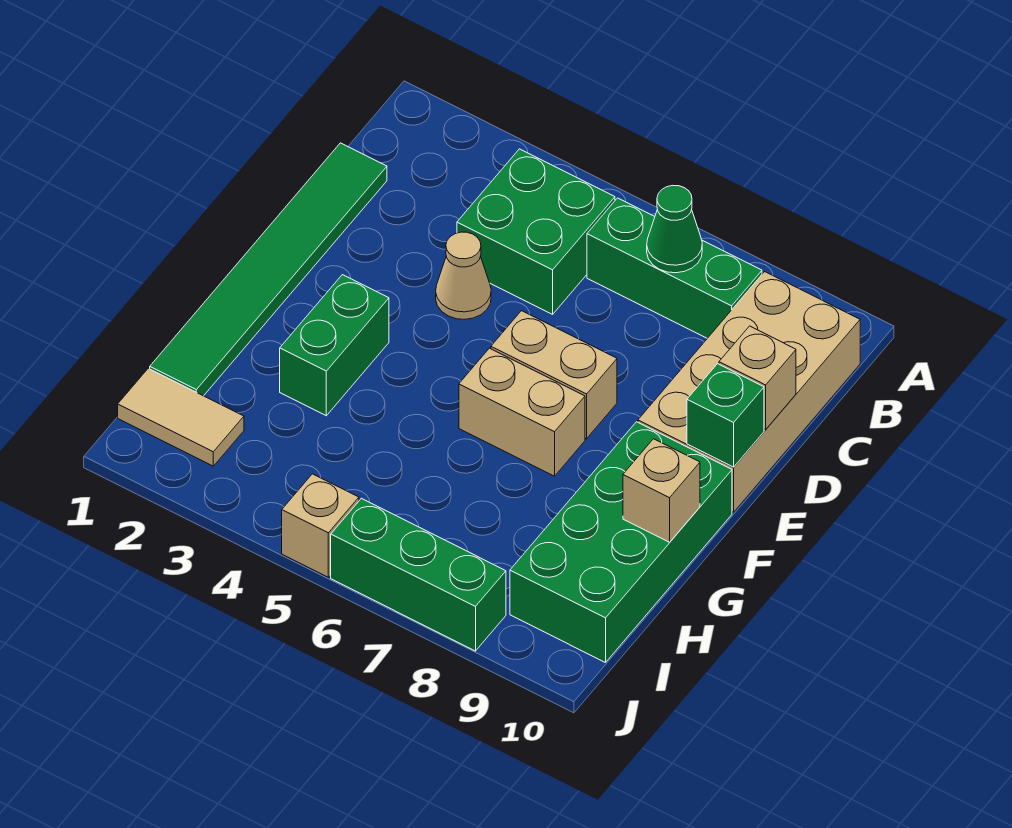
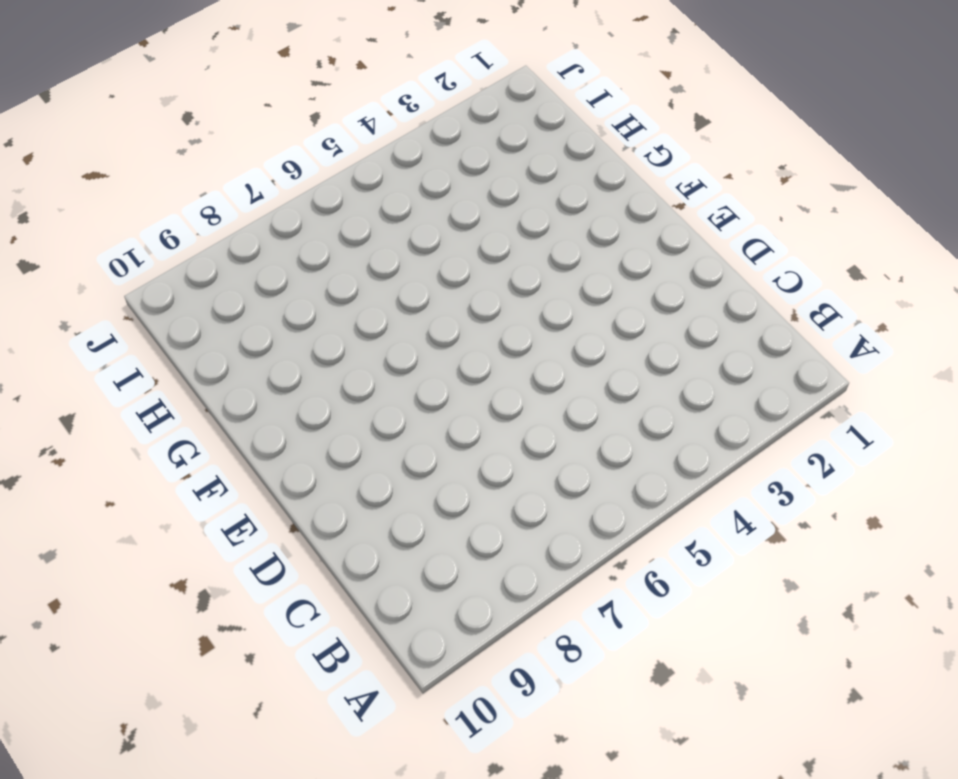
none -> green 2x2 brick [457,149,615,314]
none -> green 1x3 brick [587,198,762,338]
none -> tan 2x4 brick [638,272,860,512]

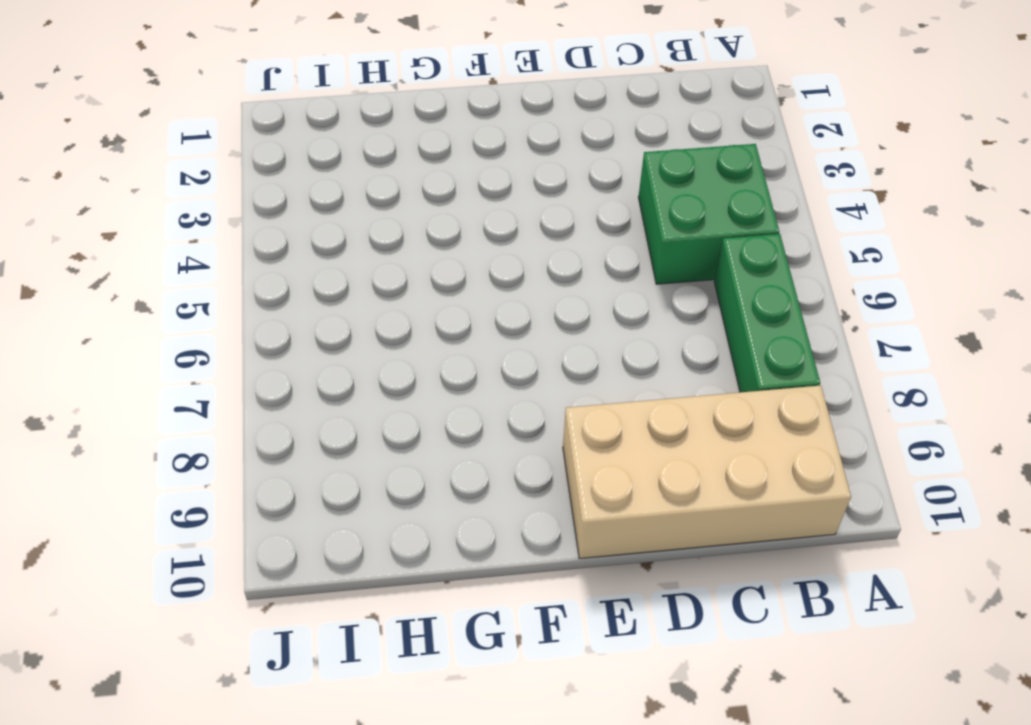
none -> green 1x6 tile [150,143,387,396]
none -> tan 1x1 cone [436,232,491,319]
none -> tan 1x2 brick [491,311,617,439]

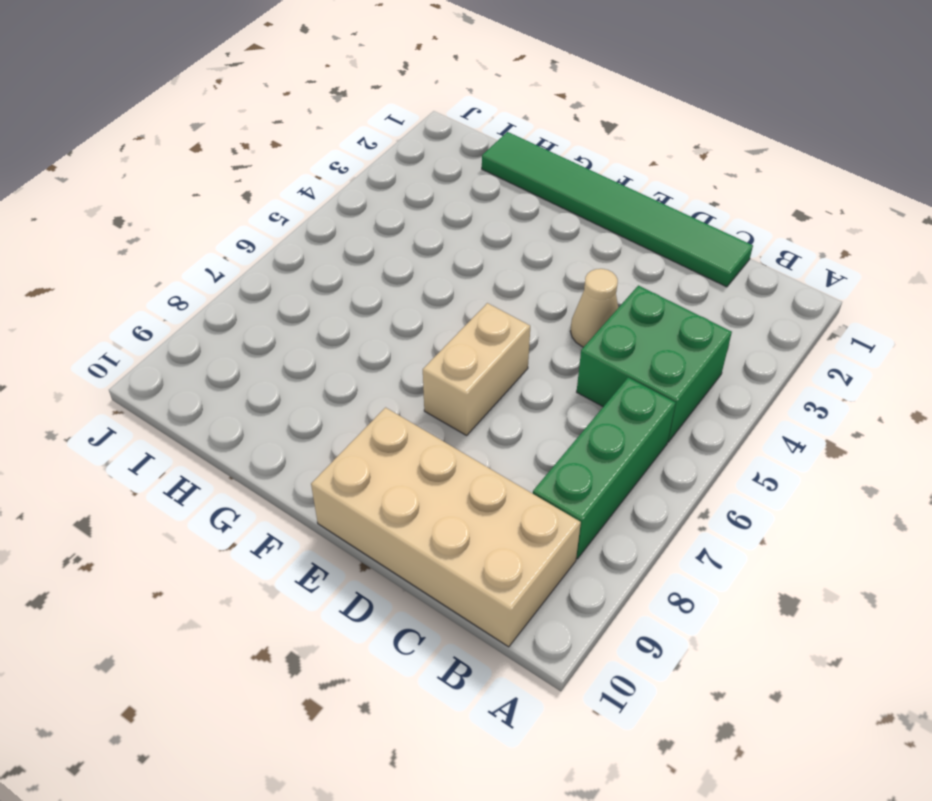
none -> green 1x2 brick [280,275,389,416]
none -> tan 1x2 brick [459,348,585,476]
none -> green 2x4 brick [510,422,732,663]

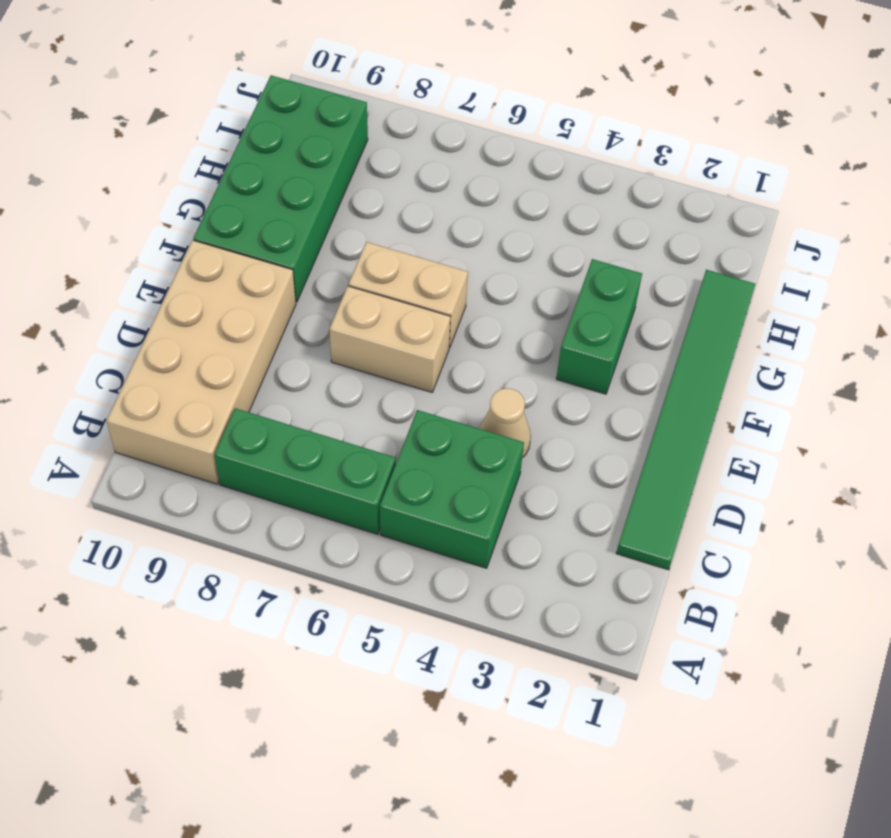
none -> tan 1x2 tile [118,368,244,466]
none -> tan 1x1 brick [282,474,359,577]
none -> green 1x3 brick [331,498,506,651]

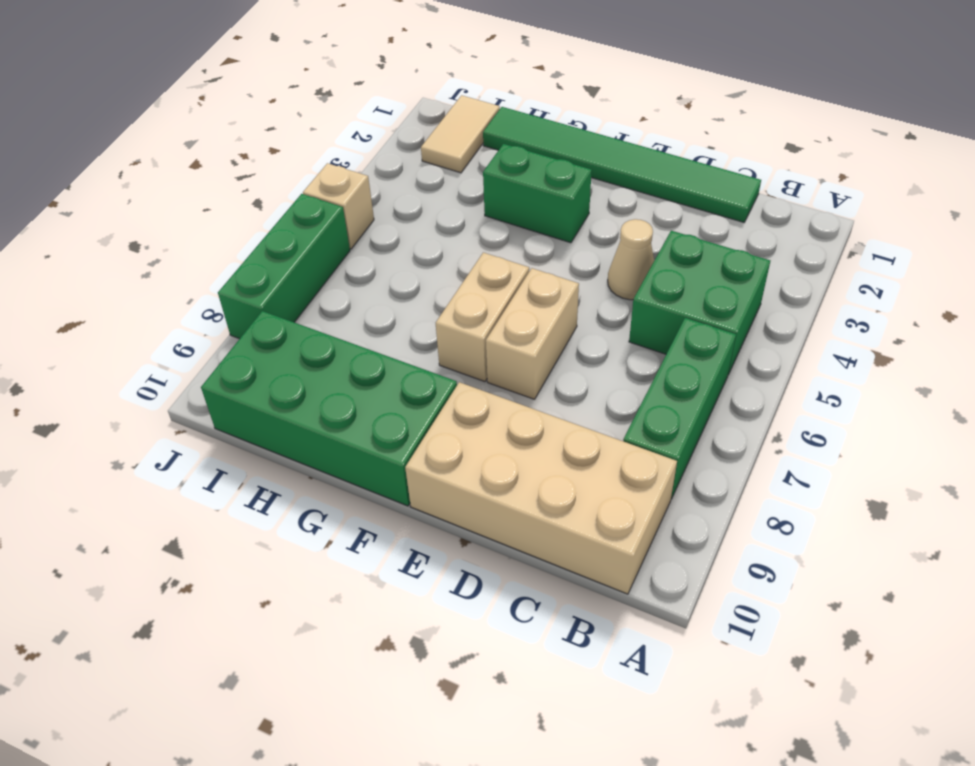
none -> green 1x1 cone [647,185,702,273]
none -> tan 1x1 brick [719,326,796,430]
none -> green 1x1 brick [687,364,764,467]

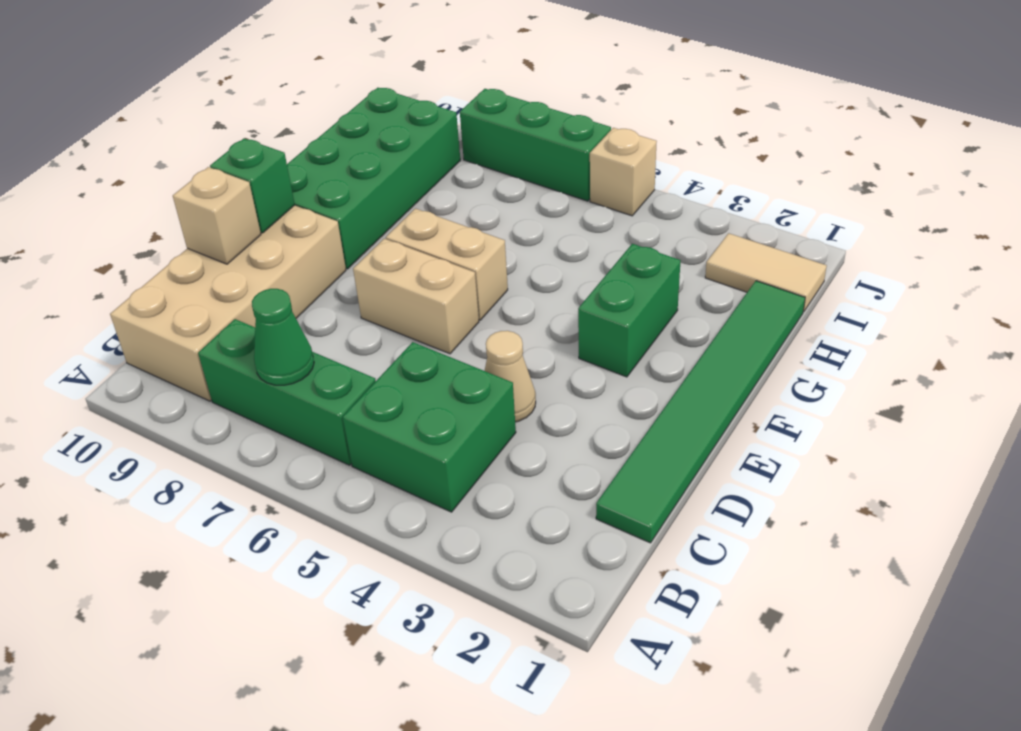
none -> tan 1x1 brick [623,439,700,542]

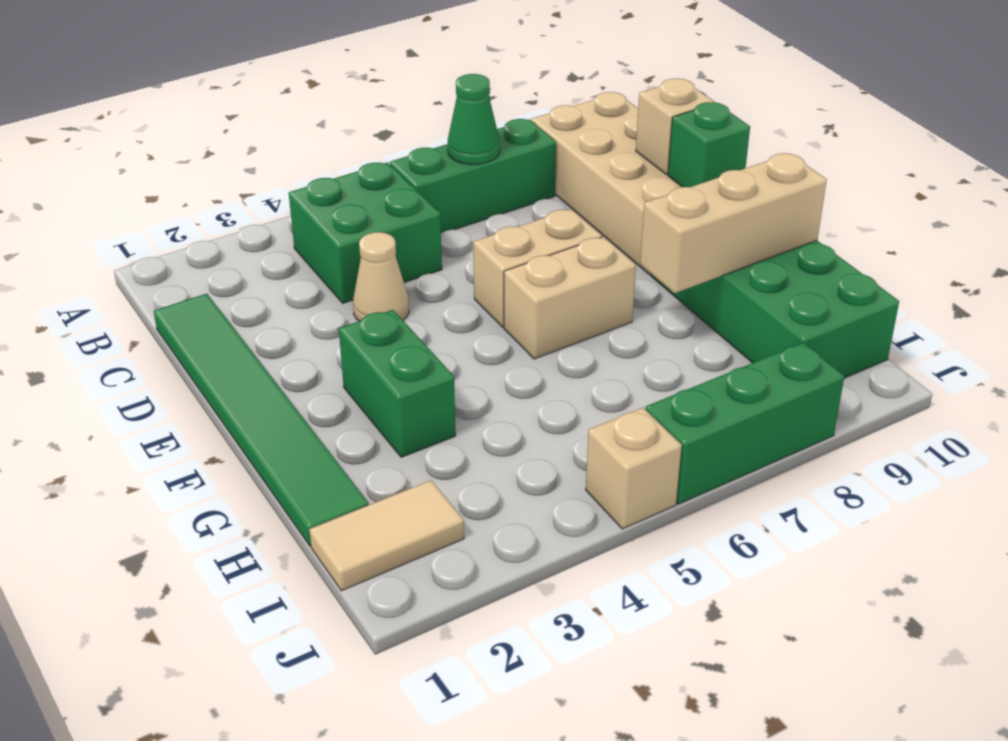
tan 1x3 brick [640,153,827,293] -> tan 1x1 brick [623,439,700,542]

